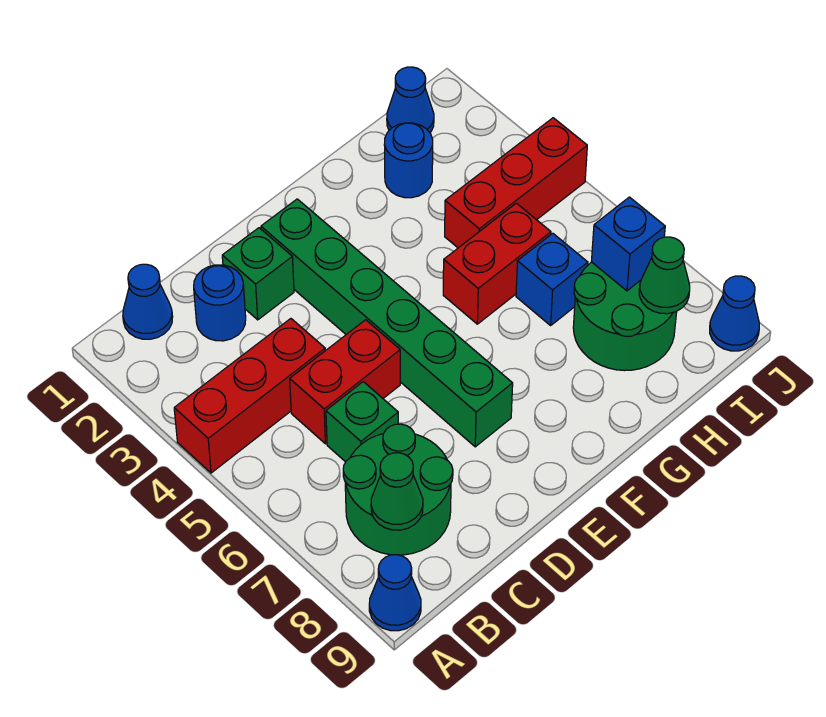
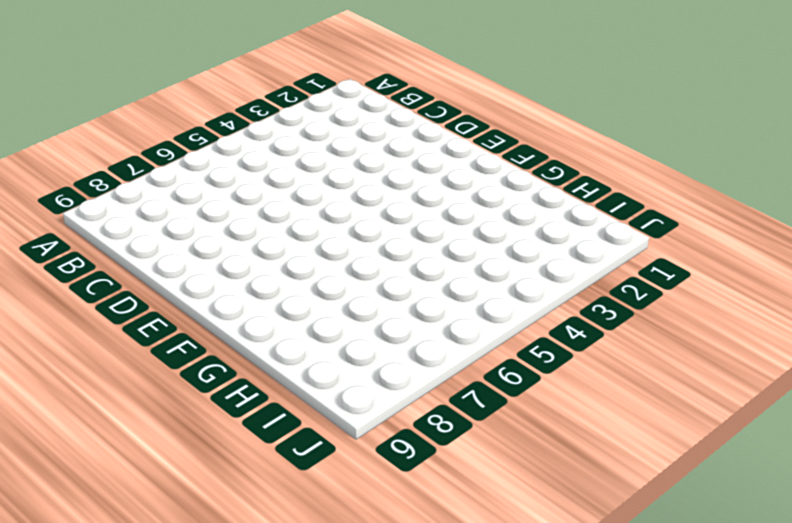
none -> red 1x3 brick [174,319,325,473]
none -> blue 1x1 cone [369,555,421,631]
none -> blue 1x1 cone [123,264,173,339]

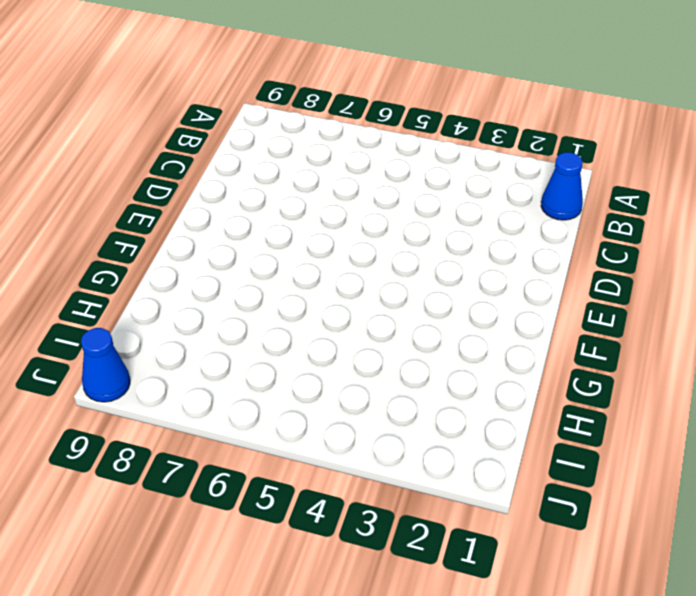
none -> red 1x3 brick [174,319,325,473]
none -> blue 1x1 cone [369,555,421,631]
none -> green 2x2 round brick [343,424,453,555]

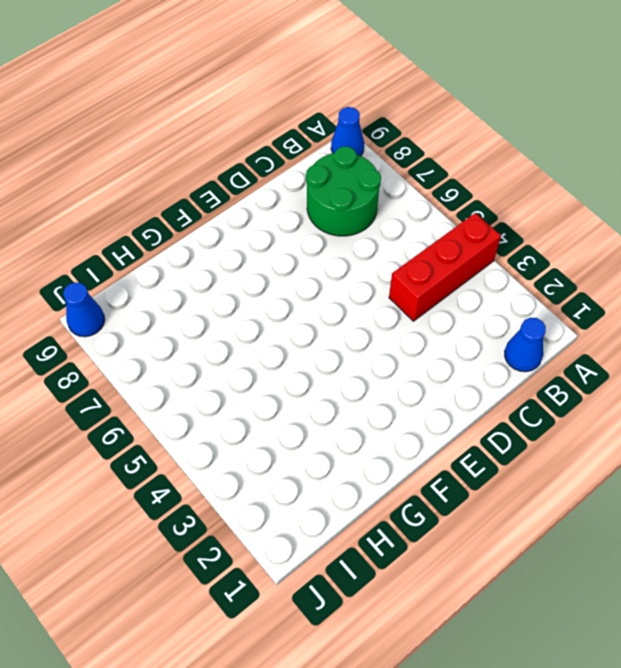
none -> blue 1x1 round brick [194,265,246,341]
none -> red 1x2 brick [290,320,400,444]
none -> green 1x1 brick [326,382,398,462]

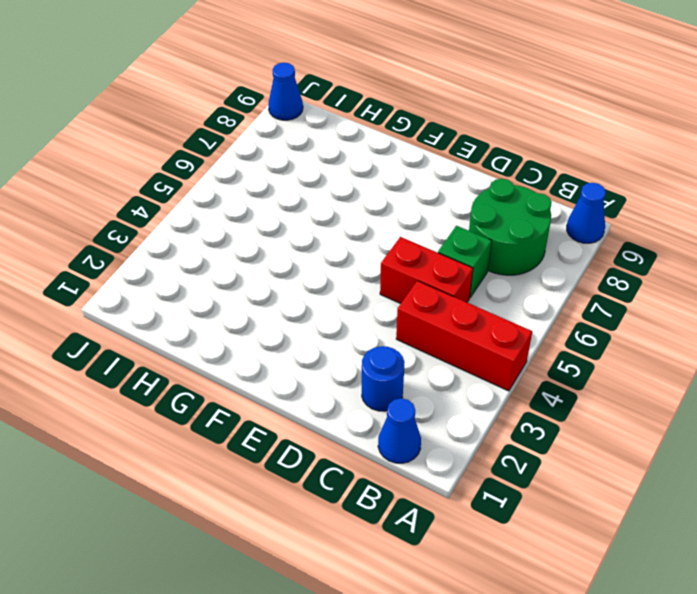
none -> green 1x1 brick [222,228,294,320]
none -> green 1x6 brick [261,199,513,447]
none -> red 1x2 brick [443,203,551,324]

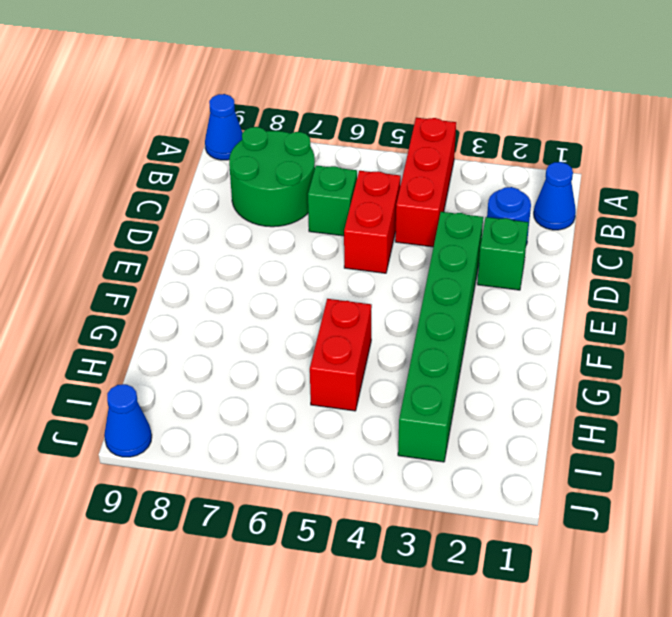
green 1x6 brick [398,212,483,462] -> green 1x6 brick turned to [261,199,513,447]
none -> blue 1x1 round brick [384,123,433,198]
none -> red 1x3 brick [445,118,587,248]
none -> blue 1x1 brick [516,233,588,325]

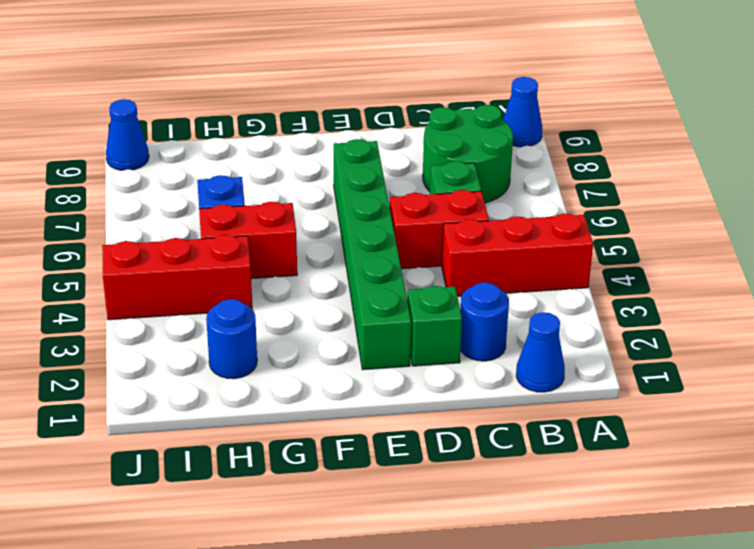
none -> green 2x2 round brick [573,262,677,371]
none -> blue 1x1 cone [387,67,434,132]
none -> green 1x1 cone [371,453,423,530]

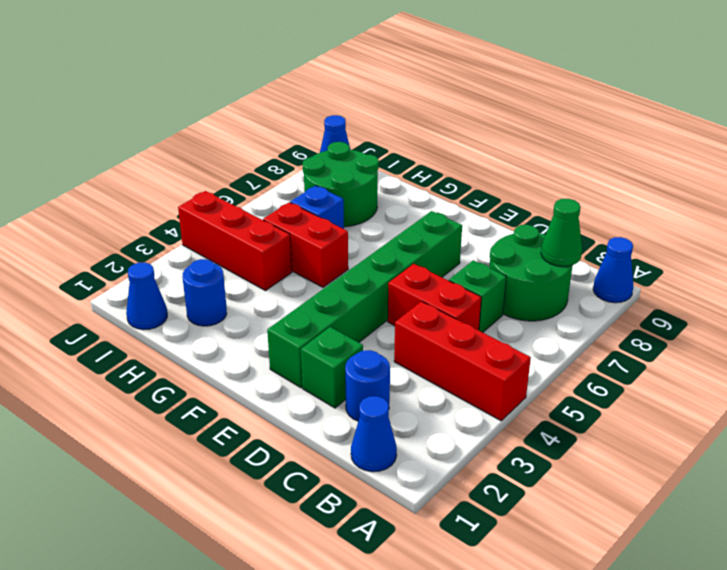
none -> blue 1x1 brick [591,197,665,291]
none -> green 1x1 cone [639,237,690,314]

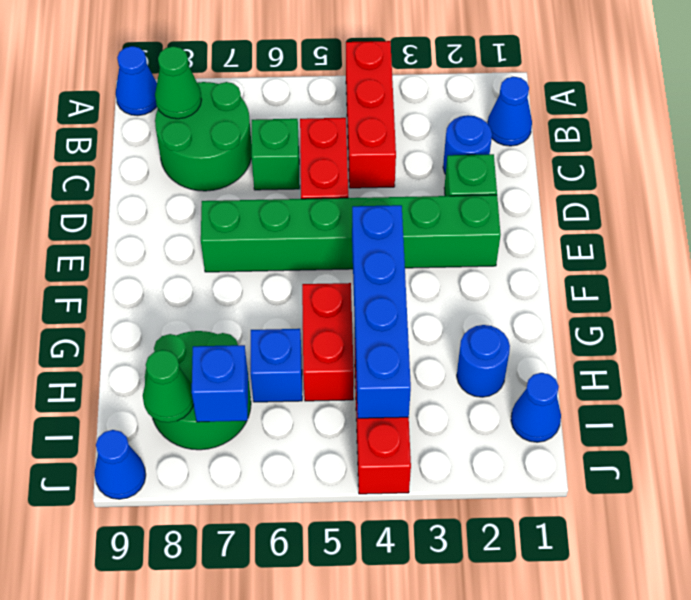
blue 1x4 brick [352,205,411,418] -> none

